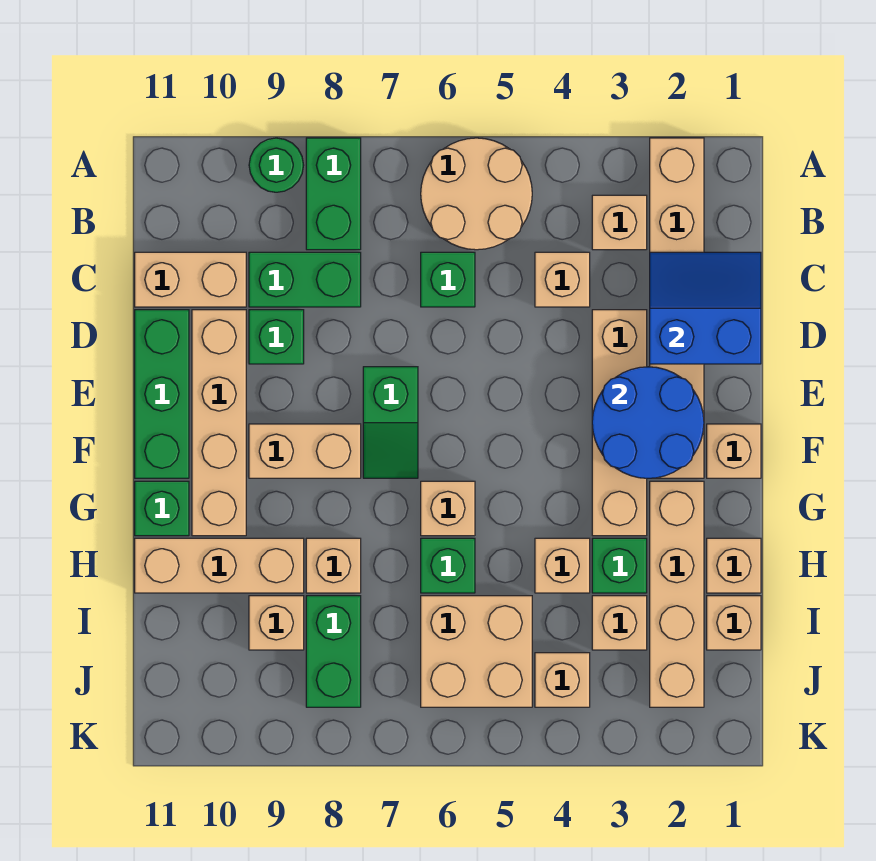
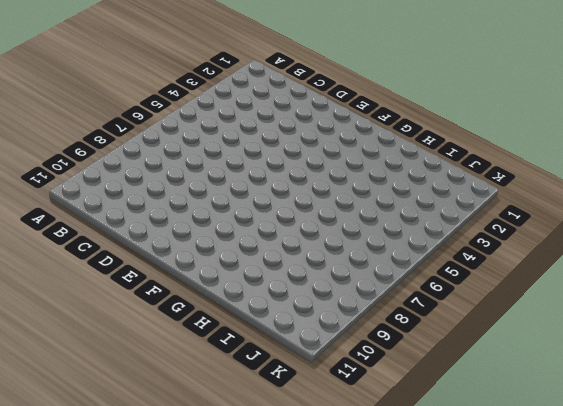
none -> tan 1x6 brick [650,138,704,478]
none -> tan 2x2 round brick [421,138,532,250]
none -> green 1x2 brick [306,138,361,250]
none -> green 1x1 round brick [249,138,304,192]

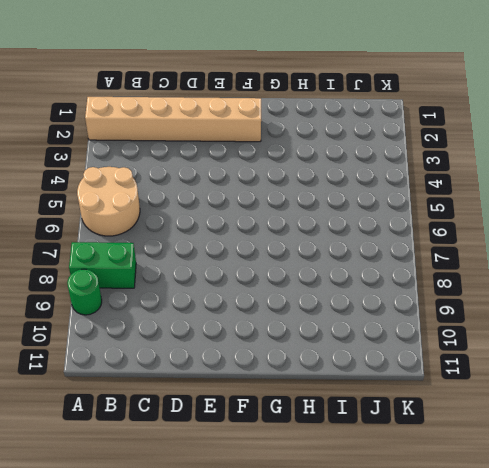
none -> tan 1x1 brick [592,195,647,250]
none -> tan 1x1 brick [535,252,590,307]
none -> green 1x1 brick [421,252,475,307]
none -> green 1x2 brick [249,252,361,307]

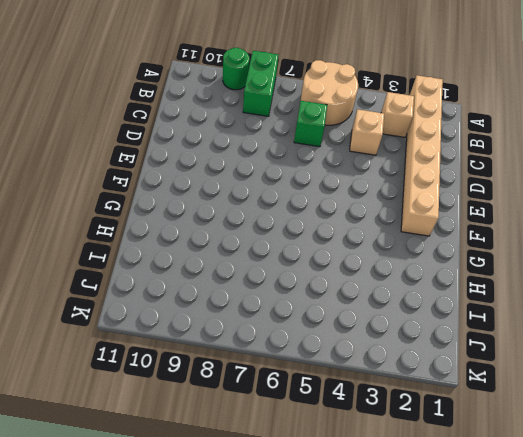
none -> green 1x2 brick [249,252,361,307]
none -> tan 1x2 brick [135,252,246,307]
none -> tan 1x4 brick [592,310,647,536]
none -> green 1x1 brick [249,310,304,364]

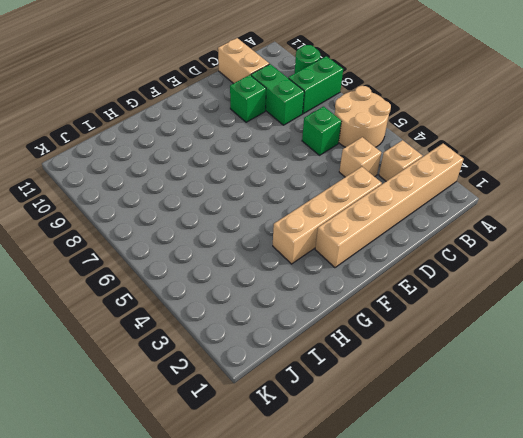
none -> tan 1x4 brick [192,310,246,536]
none -> green 1x3 brick [135,310,189,478]
none -> green 1x2 slope [363,367,418,478]
none -> tan 1x1 brick [707,424,761,478]

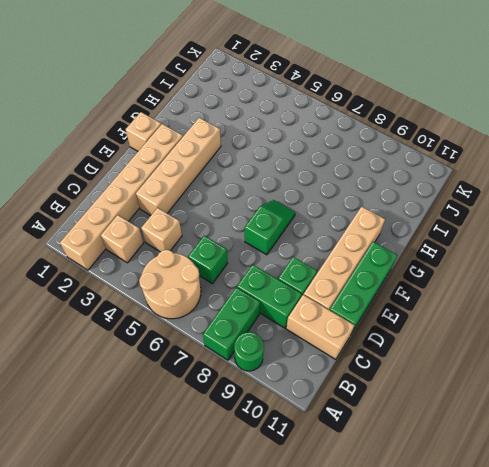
none -> tan 1x2 brick [249,424,361,478]
none -> tan 1x4 brick [650,481,704,707]
none -> tan 1x1 brick [421,481,475,536]
none -> green 1x1 brick [135,481,189,536]

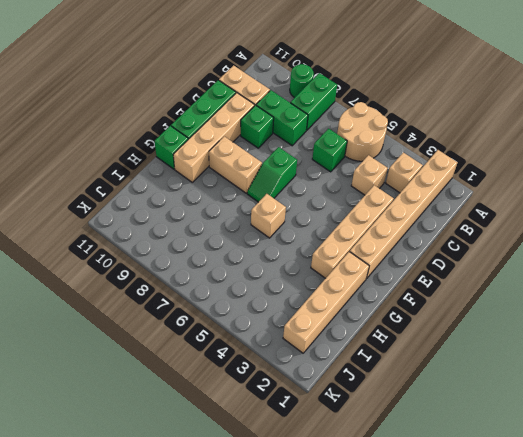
none -> tan 1x1 brick [707,424,761,478]
none -> tan 1x1 brick [707,538,761,593]
none -> green 1x1 brick [592,538,647,593]
none -> tan 1x1 brick [535,538,590,593]

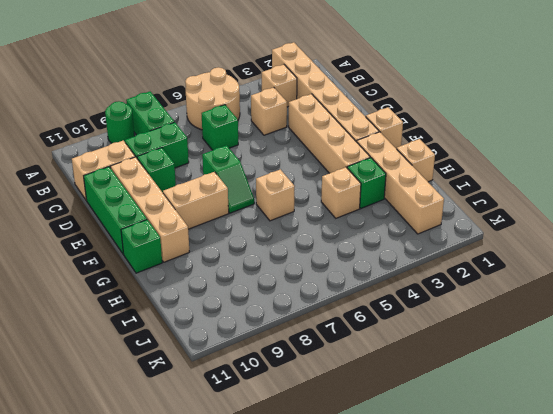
none -> green 1x1 brick [421,538,475,593]
none -> tan 1x1 brick [306,538,361,593]
none -> tan 1x3 brick [135,538,304,593]
none -> tan 1x1 brick [707,596,761,650]

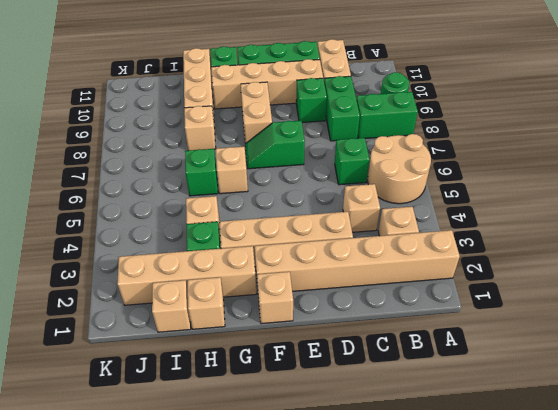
none -> tan 1x1 brick [592,596,647,650]
none -> tan 2x2 brick [421,596,532,707]
none -> green 1x2 brick [306,596,361,707]
none -> tan 1x1 brick [249,596,304,650]

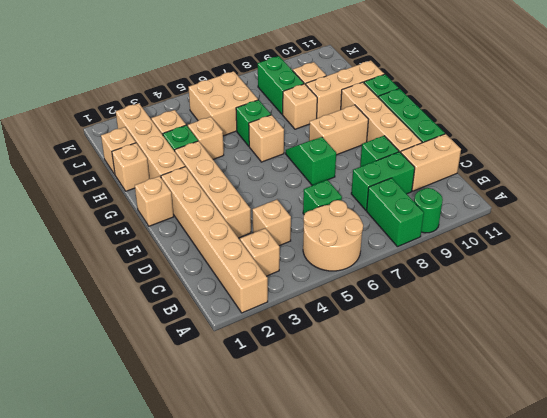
none -> tan 1x1 brick [535,653,590,707]
none -> blue 2x2 slope [650,252,761,364]
none -> blue 2x2 round brick [592,367,704,478]

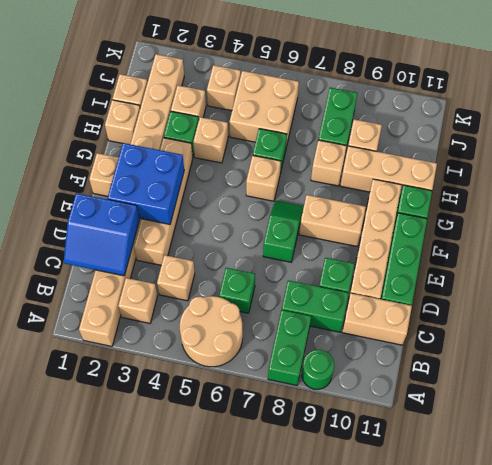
blue 2x2 brick [107,143,184,224] -> blue 2x2 round brick [592,367,704,478]

